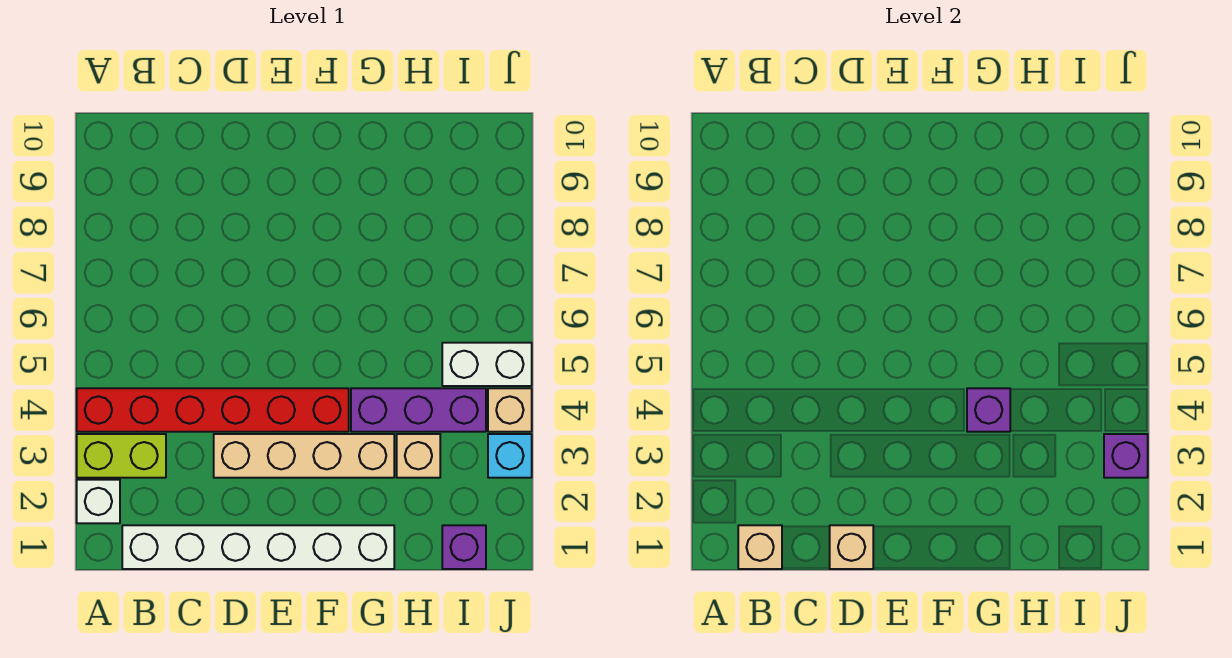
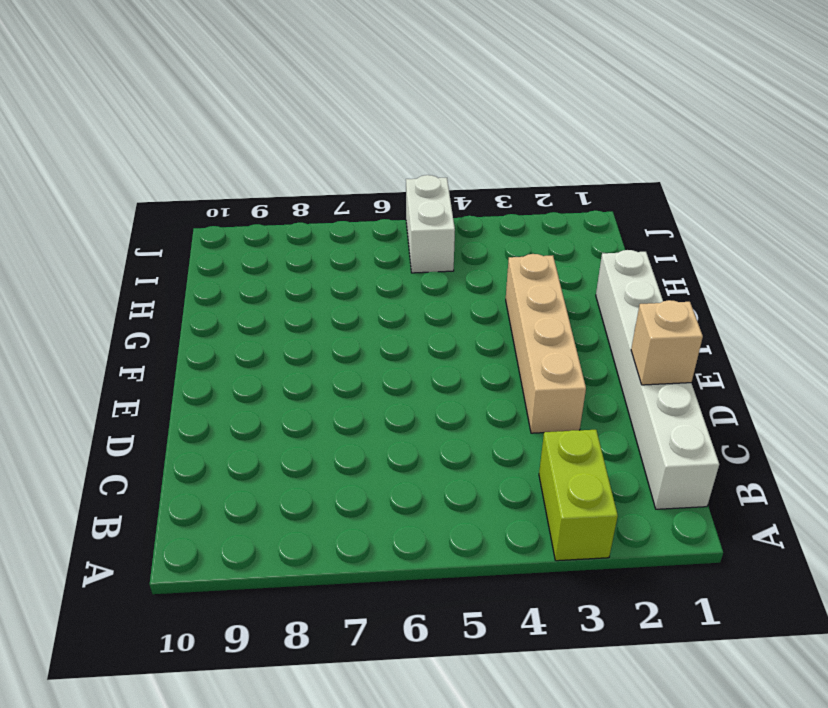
none -> white 1x1 brick [77,480,120,523]
none -> red 1x6 brick [77,388,349,432]
none -> purple 1x3 brick [351,388,486,432]

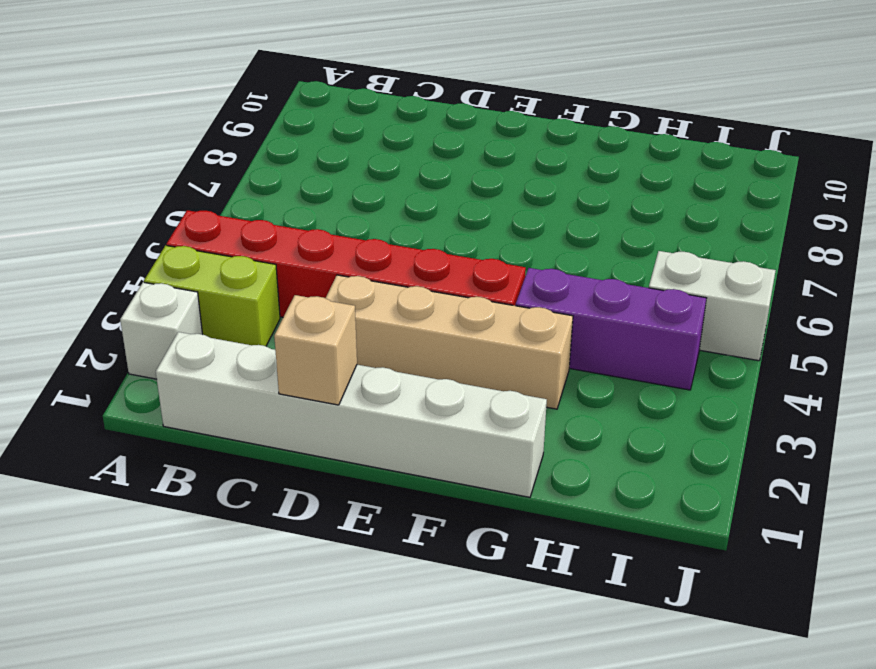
none -> tan 1x1 brick [397,434,440,478]
none -> purple 1x1 brick [442,525,486,569]
none -> cyan 1x1 brick [488,434,532,478]

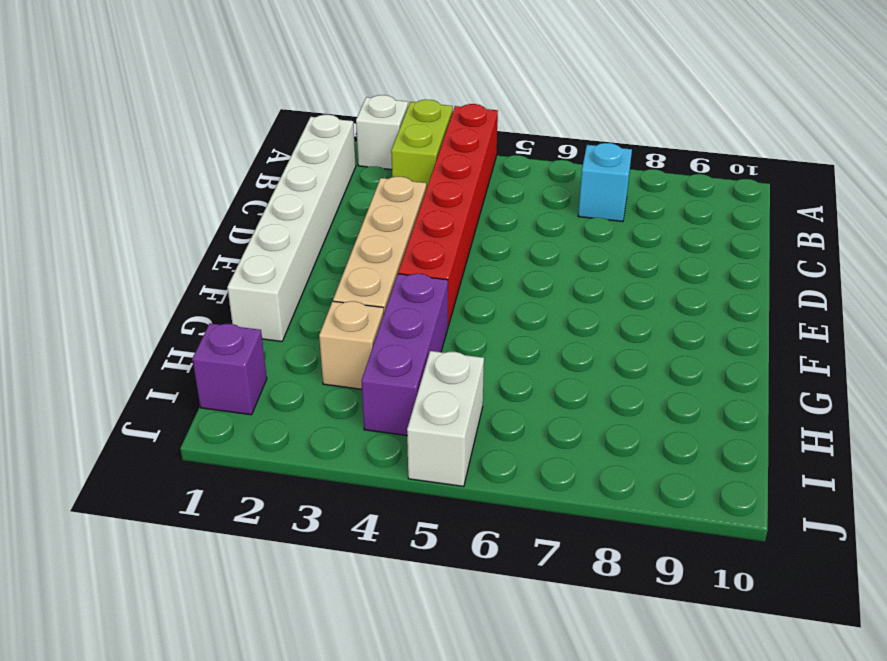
cyan 1x1 brick [578,143,632,222] -> cyan 1x1 brick moved to [488,434,532,478]
none -> tan 1x1 brick [488,388,532,432]
none -> tan 1x1 brick [738,525,782,569]
none -> tan 1x1 brick [830,525,873,569]

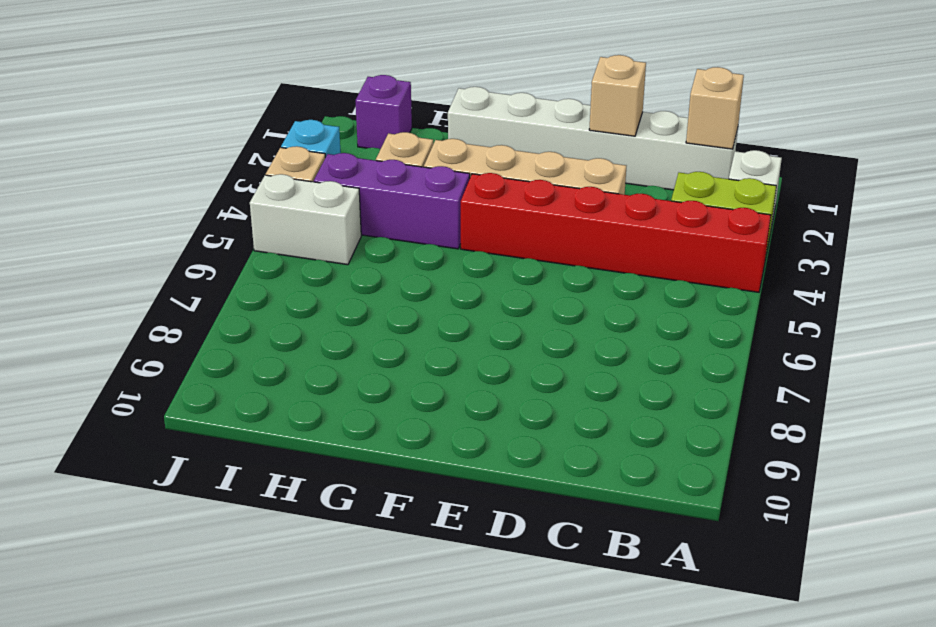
none -> purple 1x1 brick [967,388,1010,432]
none -> purple 1x1 brick [1104,434,1148,478]

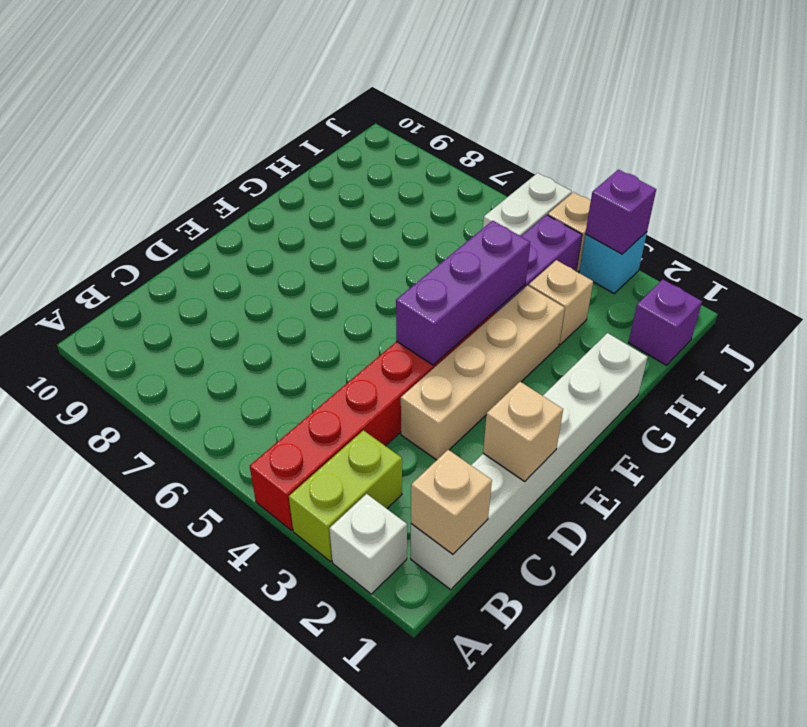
purple 1x3 brick [396,221,530,365] -> purple 1x1 brick [967,388,1010,432]

